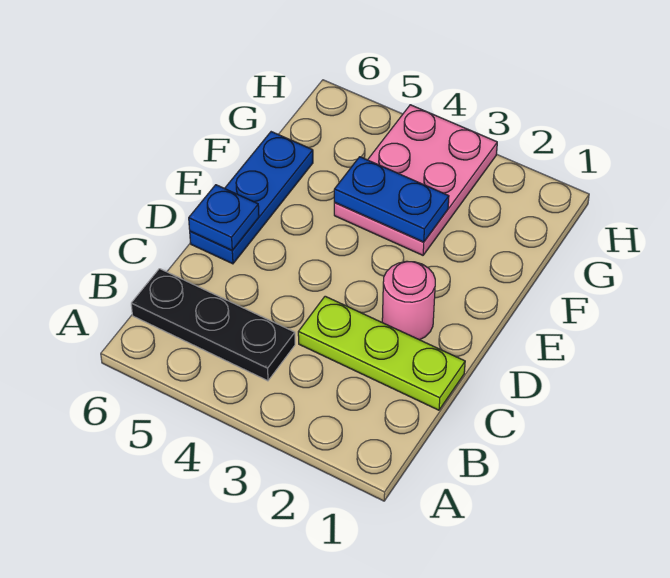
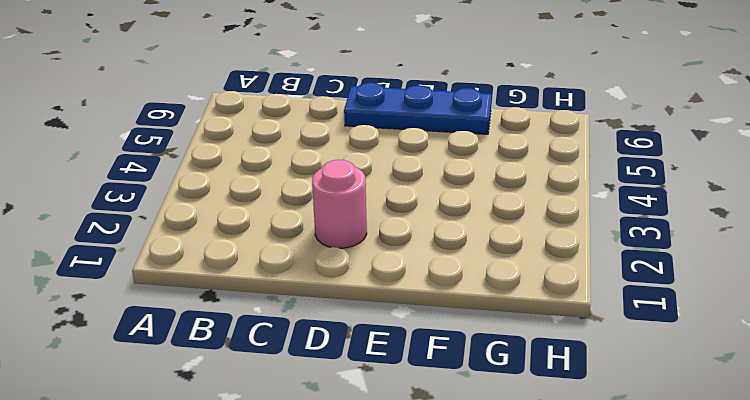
none -> black 1x3 plate [131,269,295,381]
none -> lime 1x3 plate [298,296,465,410]

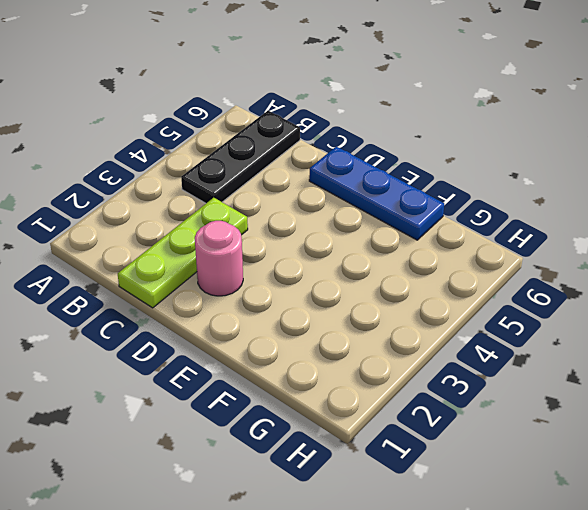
none -> pink 2x3 plate [334,105,497,255]
none -> blue 1x1 plate [189,185,259,250]

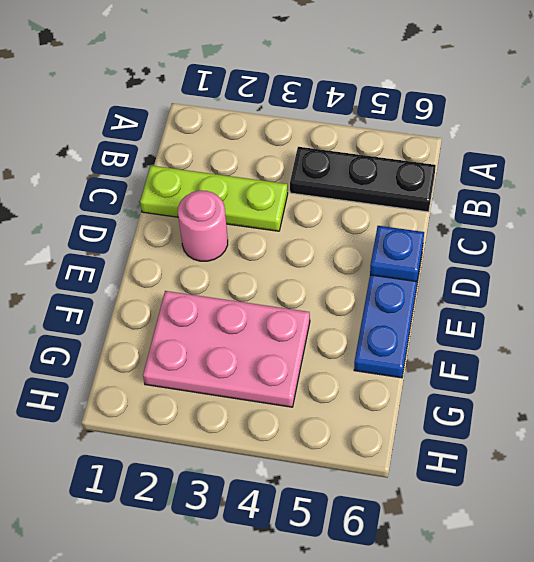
pink 2x3 plate [143,291,310,407] -> pink 2x3 plate turned to [334,105,497,255]
none -> blue 1x2 plate [334,157,449,242]

